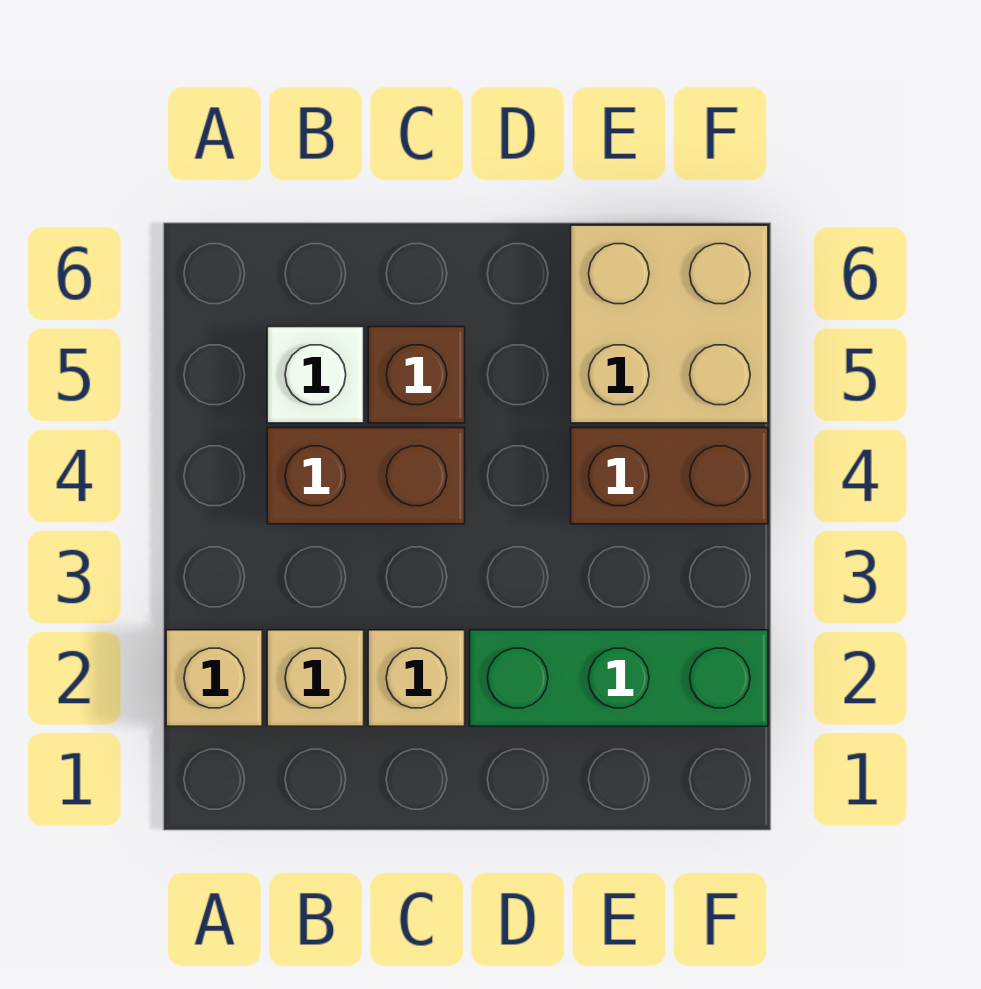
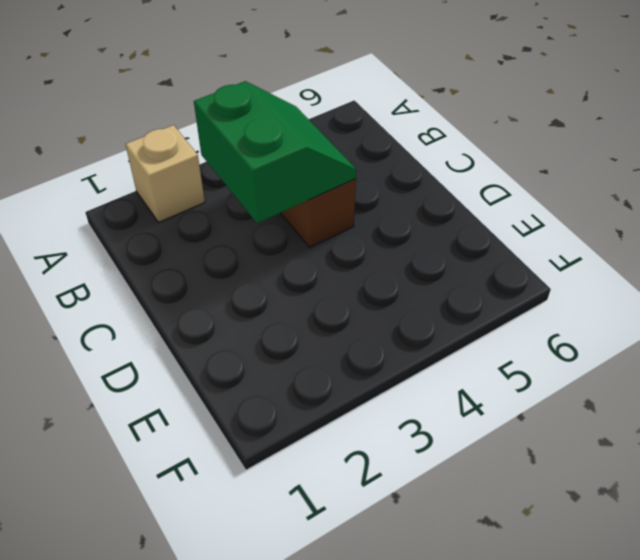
green 2x2 slope [194,81,356,223] -> none
none -> tan 1x1 brick [267,630,364,726]
none -> white 1x1 brick [267,327,364,423]

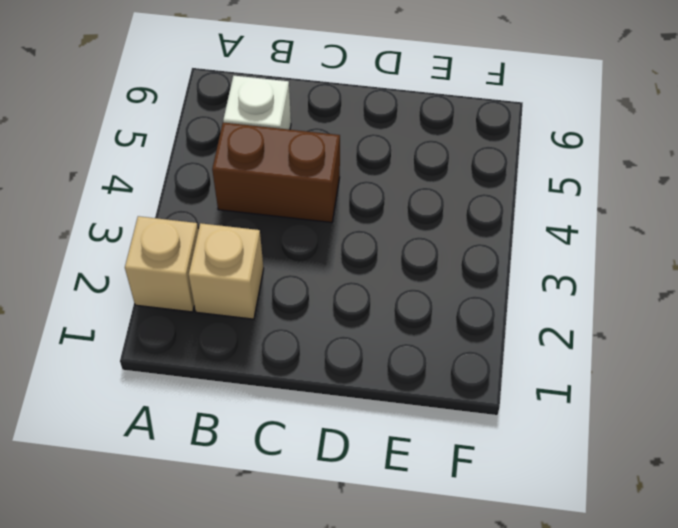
none -> tan 1x1 brick [368,630,465,726]
none -> brown 1x1 brick [368,327,465,423]

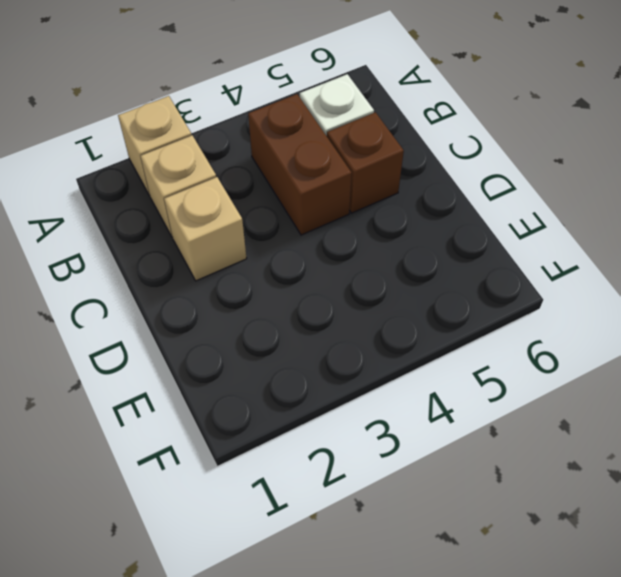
none -> green 1x3 brick [470,630,768,726]
none -> brown 1x2 brick [571,428,768,524]

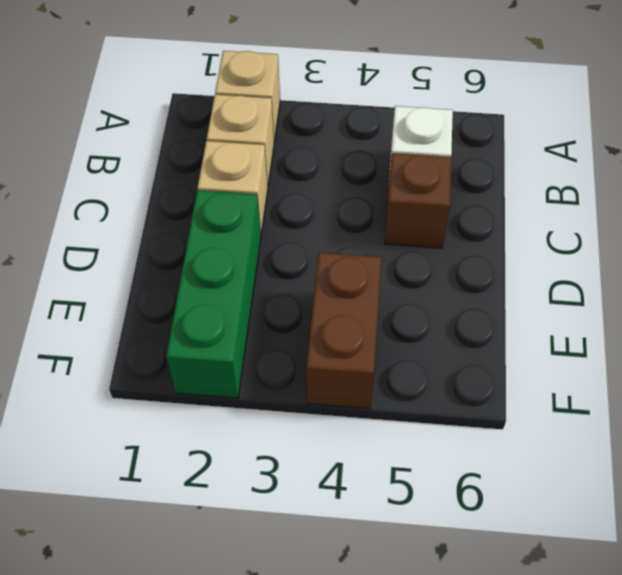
none -> brown 1x2 brick [267,428,465,524]
none -> tan 2x2 brick [571,225,768,423]

